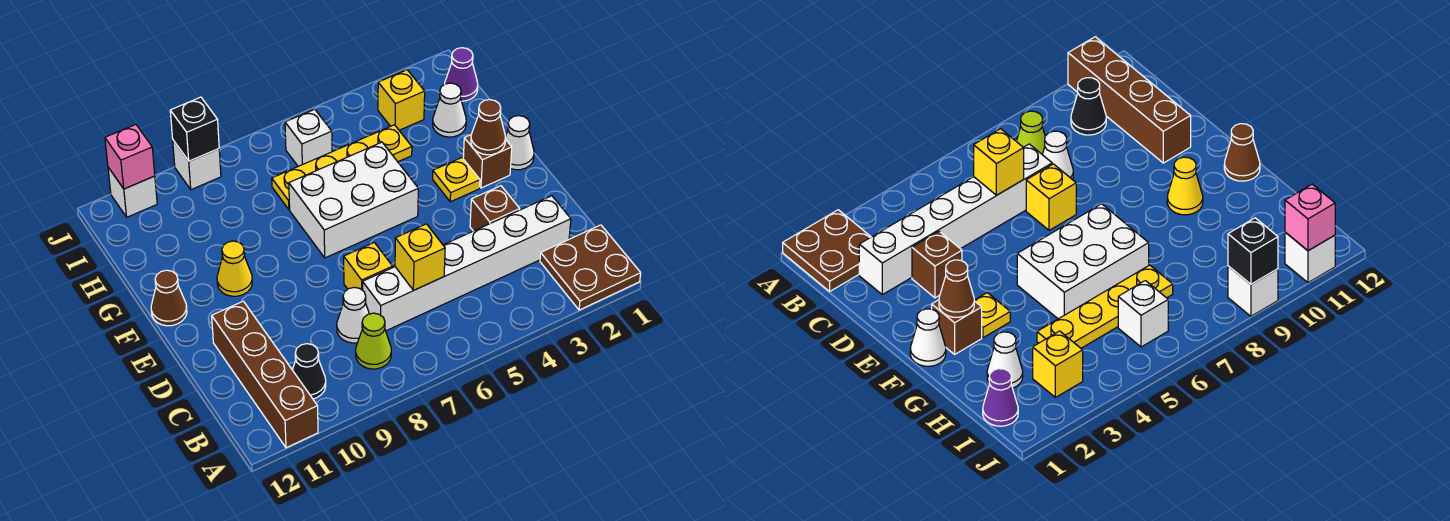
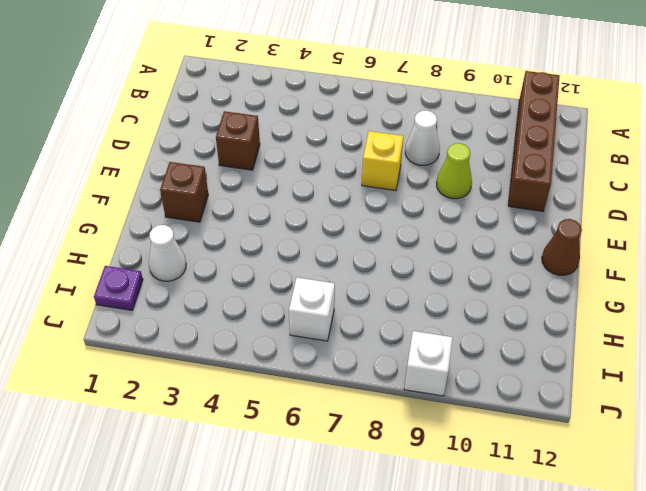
lime 1x1 cone [437,143,472,199] -> lime 1x1 cone moved to [356,313,391,369]
purple 1x1 plate [94,266,143,310] -> purple 1x1 cone [445,48,478,101]
none -> brown 2x2 plate [540,225,641,310]
none -> black 1x1 cone [293,344,326,399]
none -> white 1x6 brick [363,196,571,331]

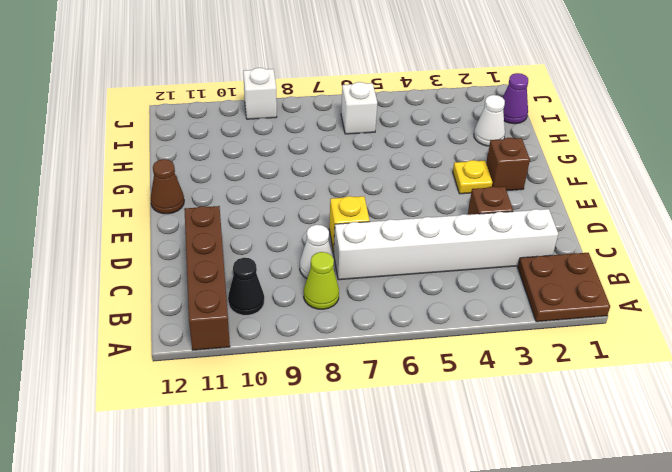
none -> white 1x1 cone [505,116,534,170]
none -> white 2x3 brick [289,142,418,258]
none -> yellow 1x1 cone [217,241,252,296]

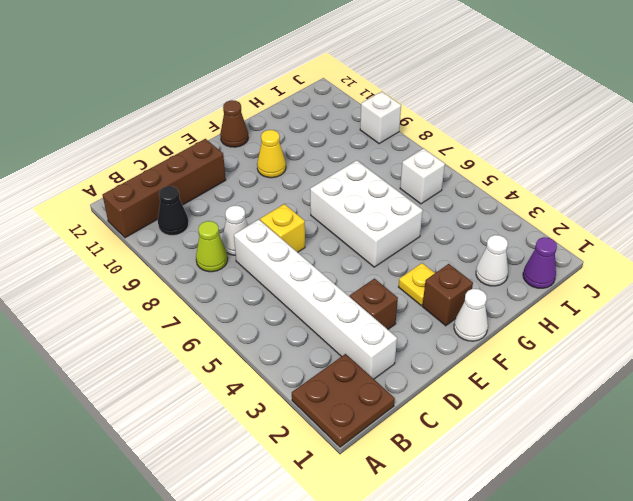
none -> yellow 1x4 plate [272,125,412,209]
none -> yellow 1x1 brick [378,70,425,130]
none -> white 1x1 brick [108,167,157,217]

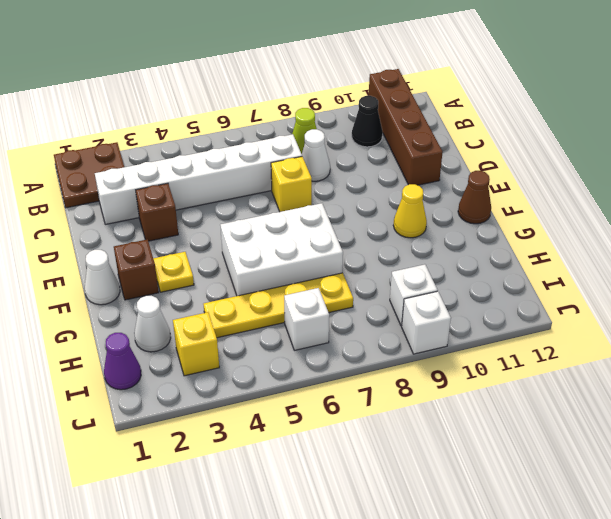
white 1x1 brick [390,264,438,326] -> white 1x1 brick moved to [108,167,157,217]
none -> yellow 1x1 brick [395,224,445,290]
none -> brown 1x1 cone [471,100,506,155]
none -> black 1x1 brick [170,97,219,161]

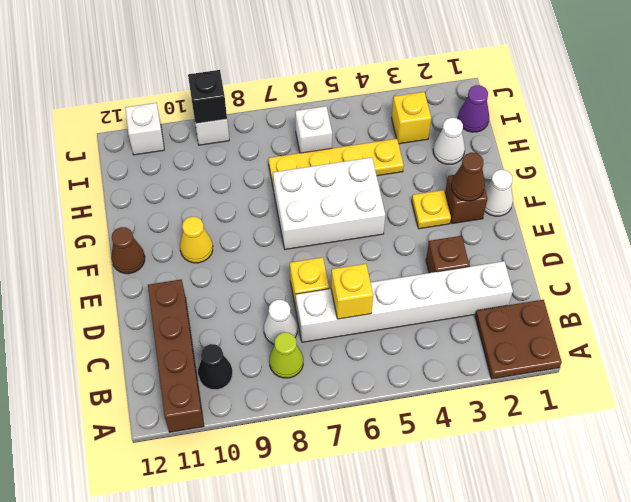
none -> pink 1x1 brick [105,125,155,189]

